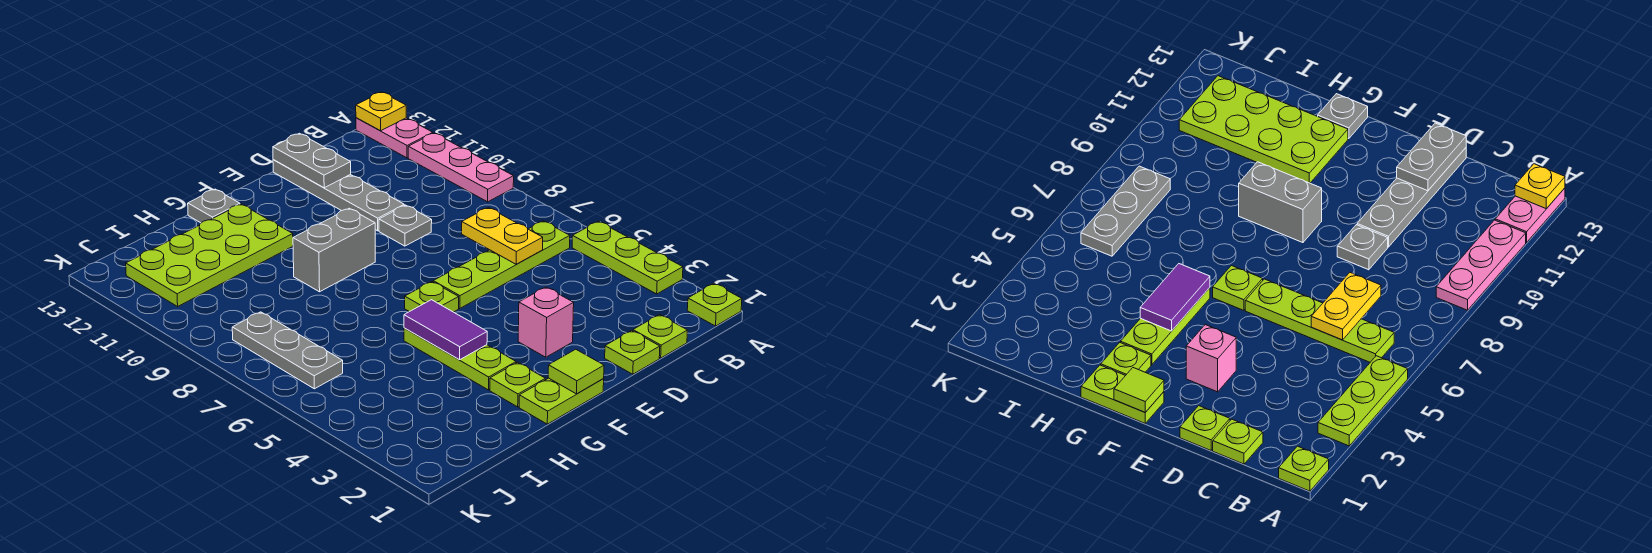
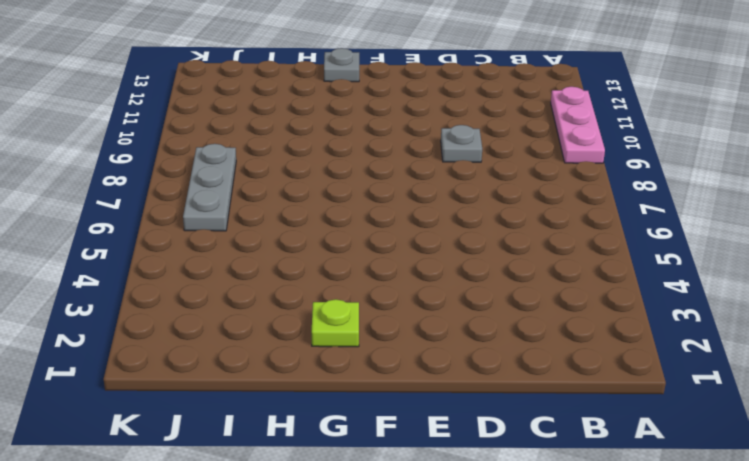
none -> lime 1x1 plate [687,283,742,326]
none -> lime 1x3 plate [572,221,683,294]
none -> pink 1x2 plate [356,118,433,158]

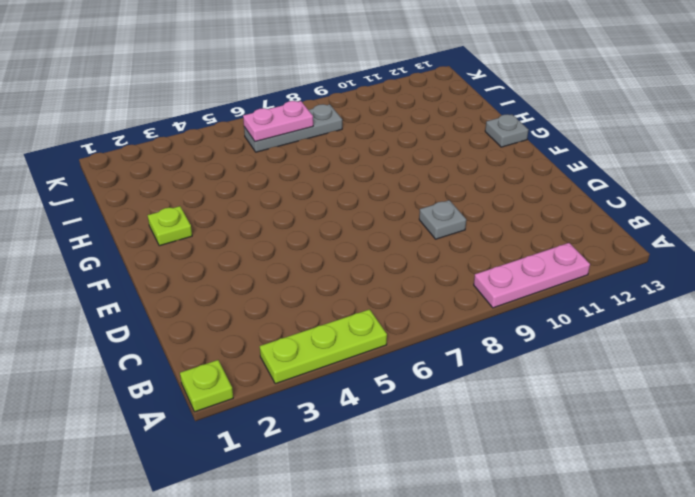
pink 1x2 plate [243,101,313,142] -> pink 1x2 plate moved to [356,118,433,158]
none -> lime 1x4 plate [433,221,570,308]
none -> lime 1x1 plate [633,315,687,358]
none -> lime 1x1 plate [605,330,660,374]

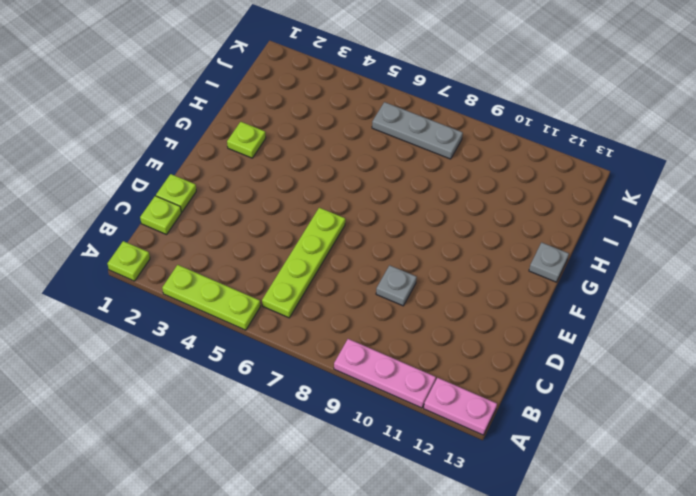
none -> grey 1x4 plate [273,160,404,231]
none -> pink 1x1 brick [518,287,574,357]
none -> lime 1x2 plate [519,378,604,424]

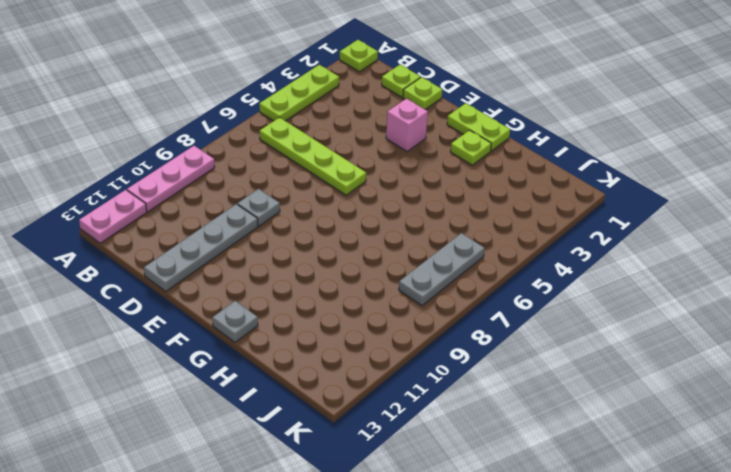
none -> lime 1x1 plate [405,282,459,312]
none -> grey 1x2 brick [293,208,375,292]
none -> lime 1x3 plate [404,328,516,390]

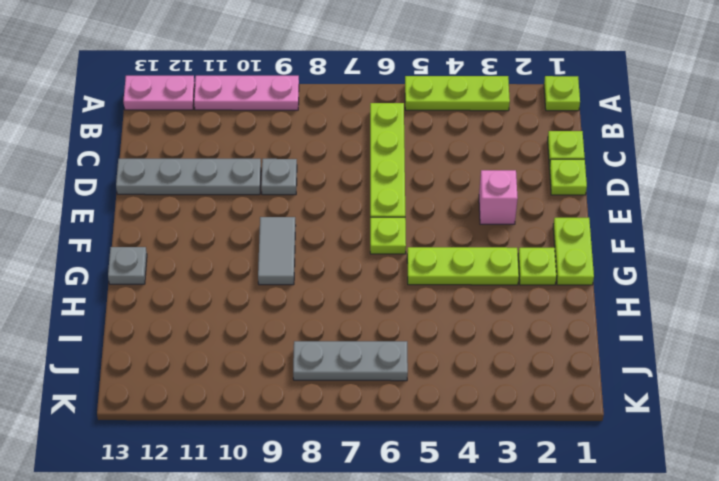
grey 1x2 tile [258,217,296,285] -> grey 1x2 brick [293,208,375,292]
none -> lime 2x4 plate [126,204,293,306]
none -> yellow 1x1 plate [356,92,406,131]
none -> yellow 1x2 plate [462,208,543,264]

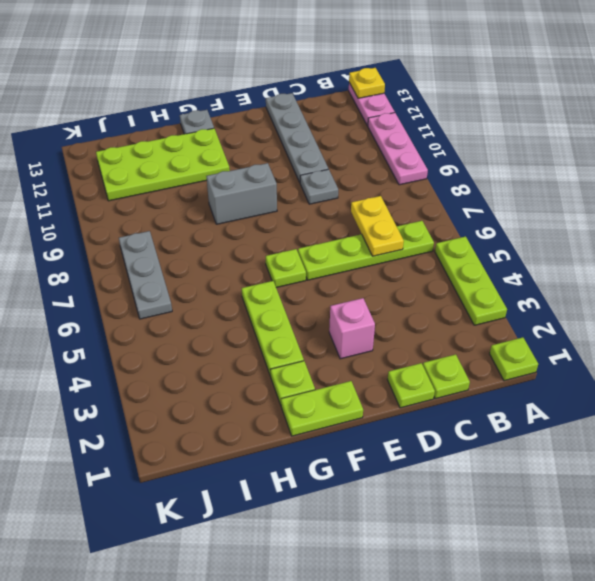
none -> grey 1x2 plate [273,133,351,188]
none -> lime 1x1 tile [548,349,604,394]
none -> purple 1x2 tile [404,300,487,360]

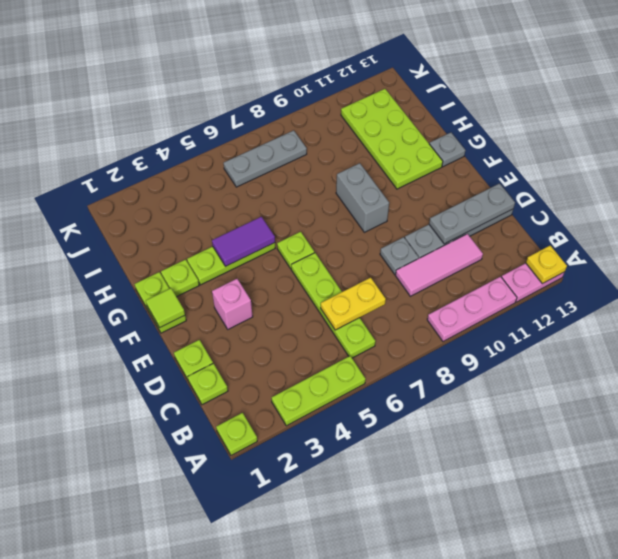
pink 1x3 tile [395,234,483,296] -> none
grey 1x3 plate [429,184,515,244] -> grey 1x2 plate [273,133,351,188]

